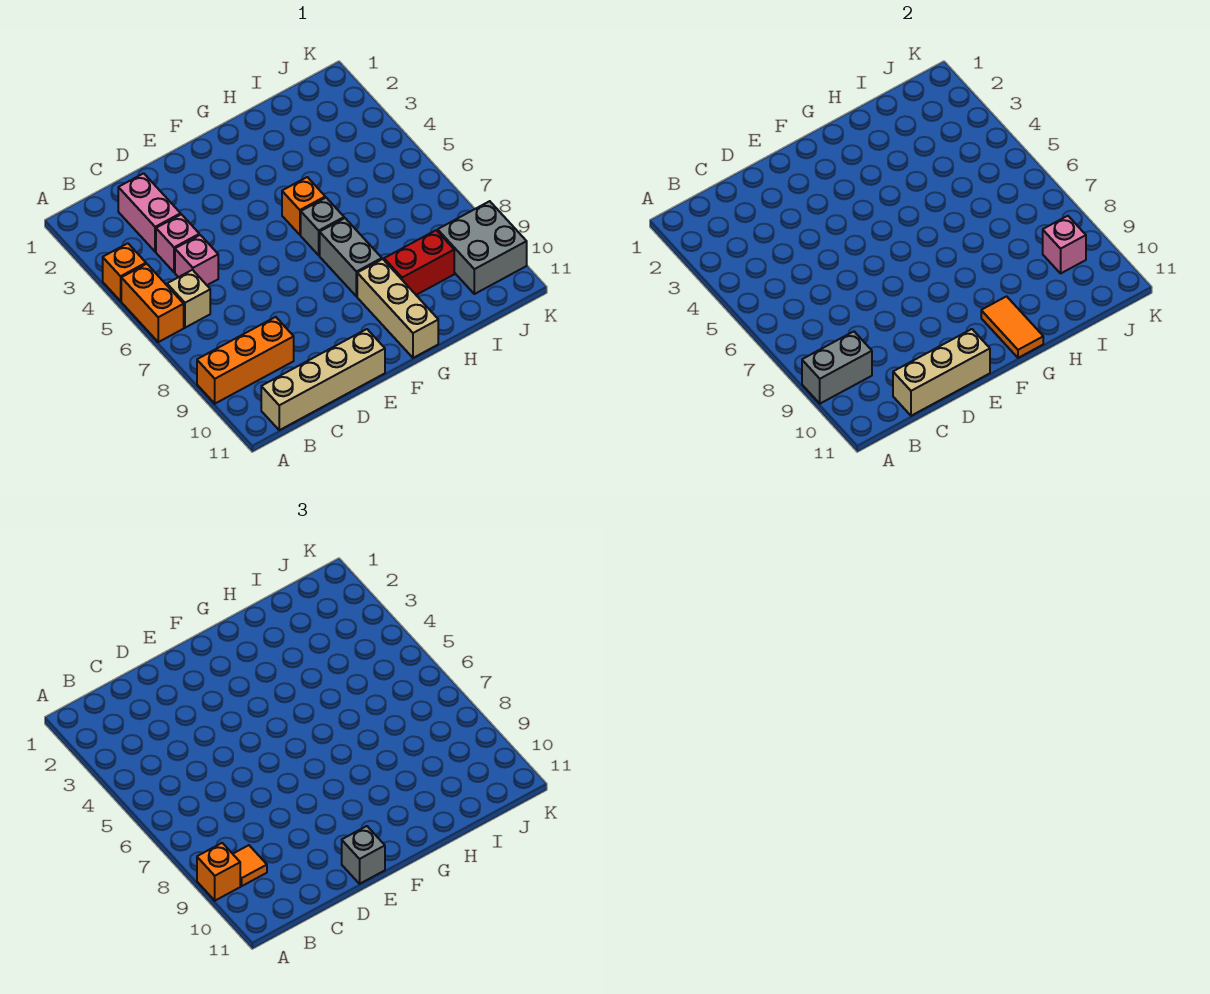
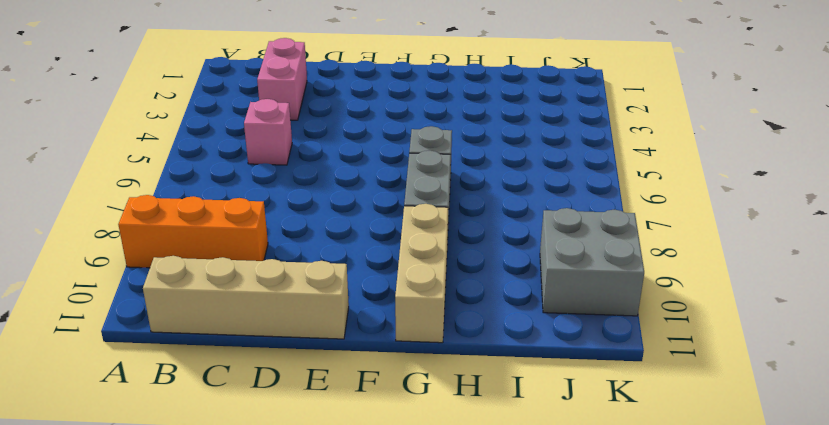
none -> orange 1x1 brick [103,243,146,301]
none -> orange 1x2 brick [121,264,184,342]
none -> tan 1x1 brick [167,270,210,328]

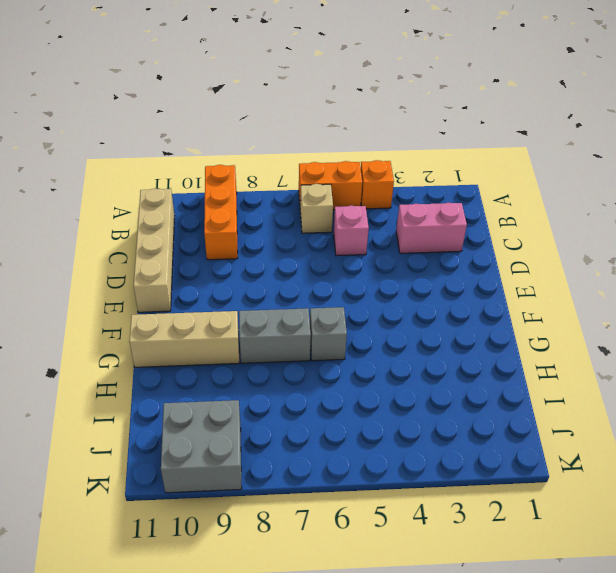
none -> pink 1x1 brick [156,214,199,272]
none -> orange 1x1 brick [282,177,325,235]
none -> red 1x2 brick [384,230,454,295]

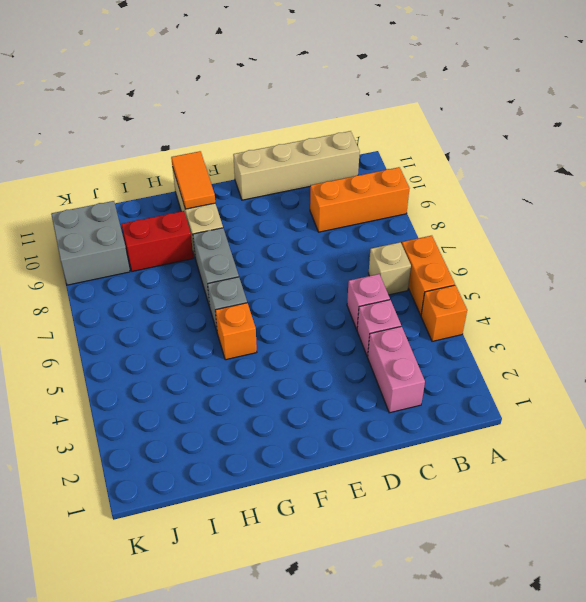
none -> grey 1x2 brick [802,332,872,404]
none -> tan 1x3 brick [893,329,990,416]
none -> pink 1x1 brick [1043,216,1086,273]

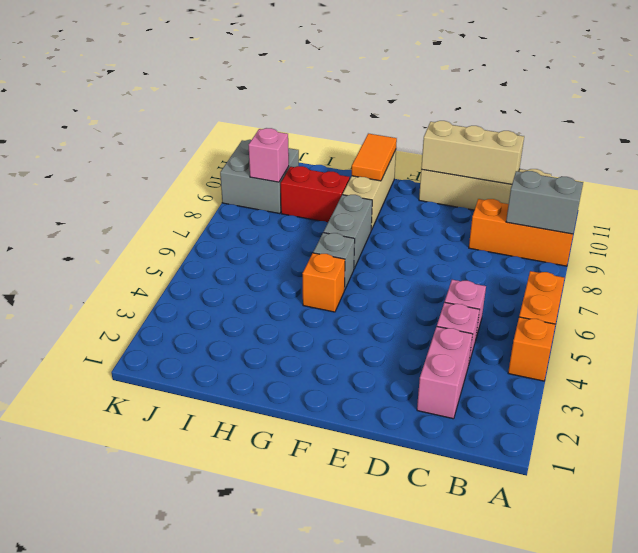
none -> tan 1x1 brick [167,270,210,328]
none -> orange 1x1 brick [197,843,240,901]
none -> orange 1x1 tile [233,845,267,886]

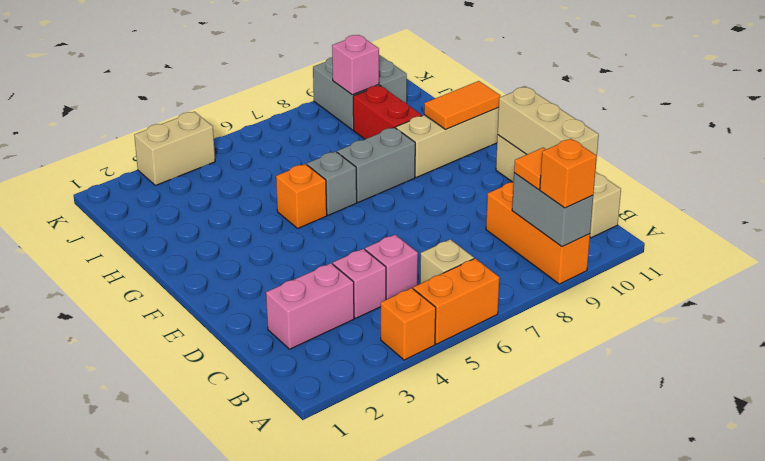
tan 1x2 brick [134,112,215,185] -> none
none -> grey 1x1 brick [342,826,385,884]

